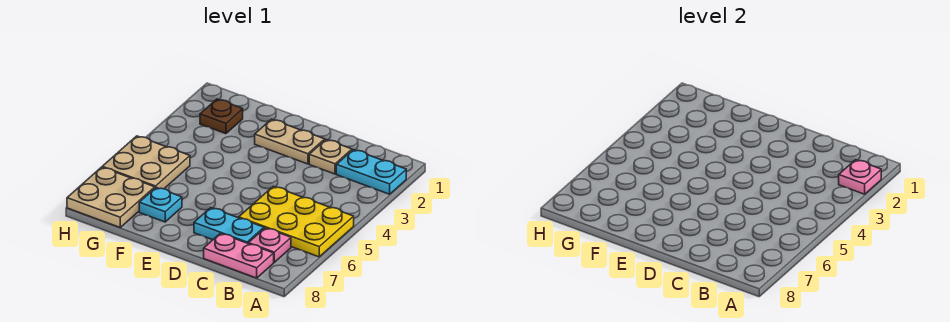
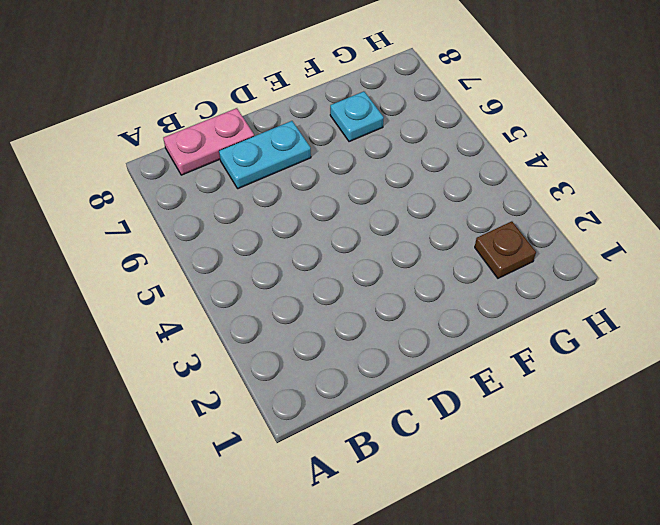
none -> cyan 1x2 plate [336,150,406,194]
none -> yellow 2x3 plate [239,187,354,257]
none -> pink 1x1 plate [248,228,291,262]

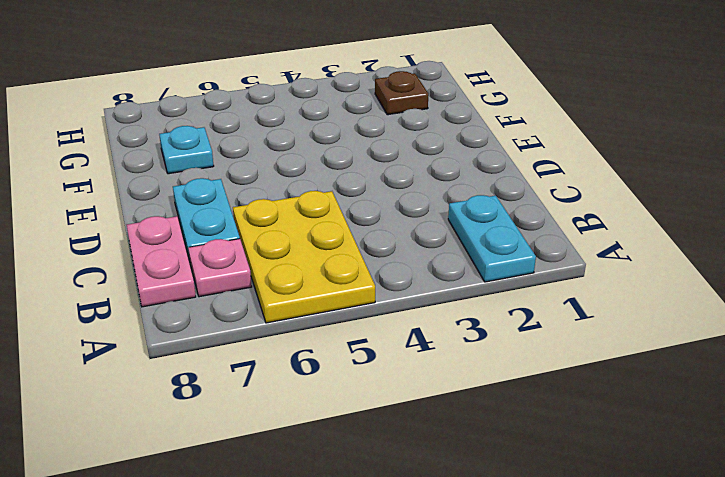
none -> tan 1x1 plate [309,140,352,174]
none -> tan 1x2 plate [255,119,325,164]
none -> tan 2x2 plate [102,136,190,189]

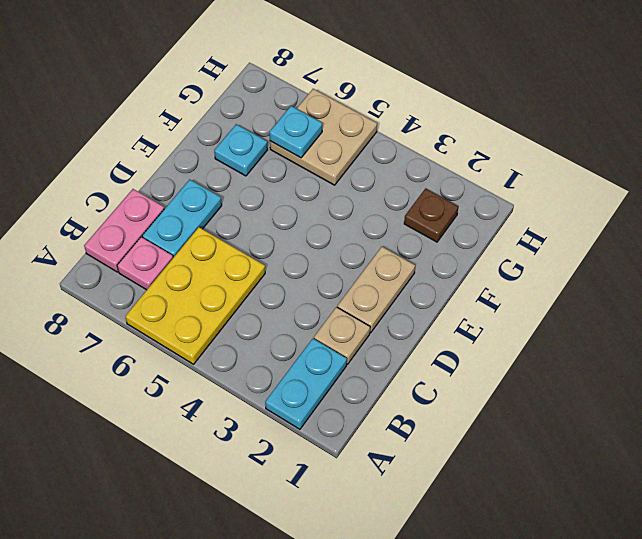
cyan 1x1 plate [269,106,322,158] -> none
none -> tan 2x2 plate [67,167,155,227]
none -> pink 1x1 plate [839,160,881,194]

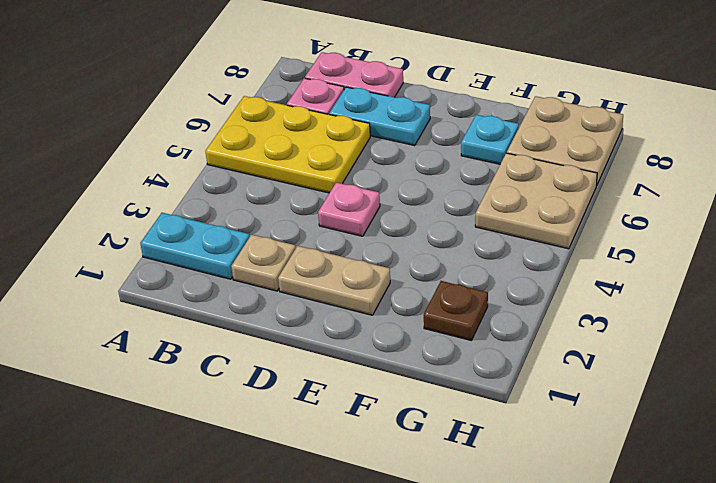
pink 1x1 plate [318,183,380,236] -> pink 1x1 plate moved to [839,160,881,194]

